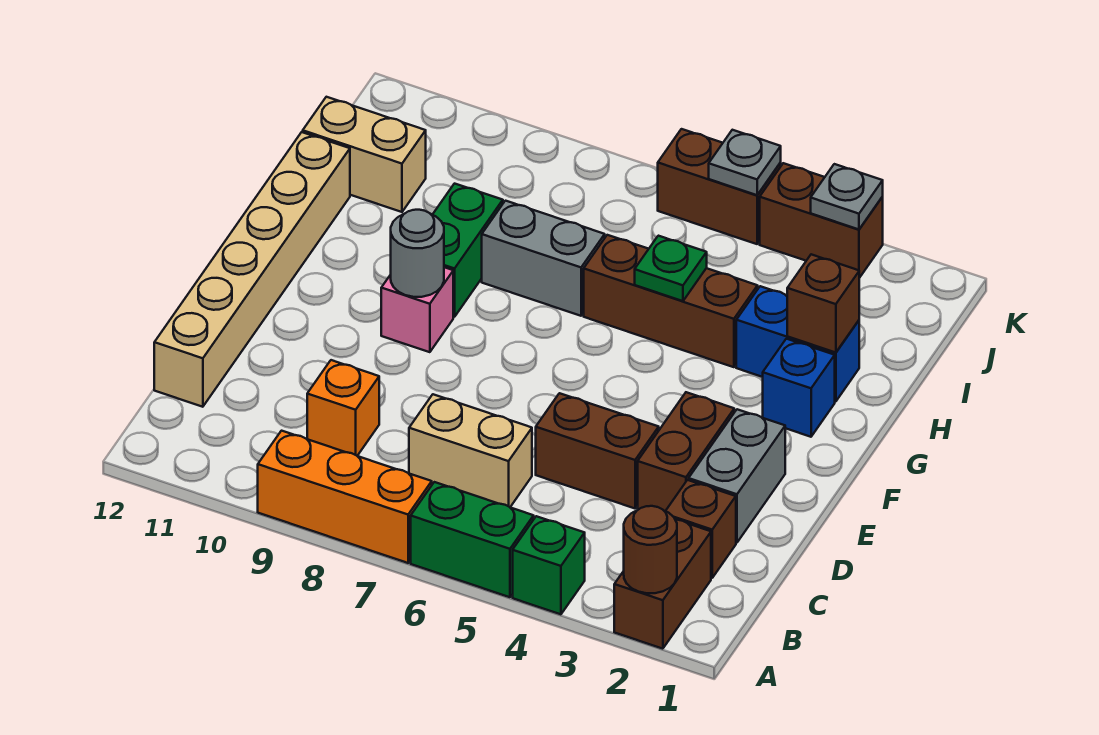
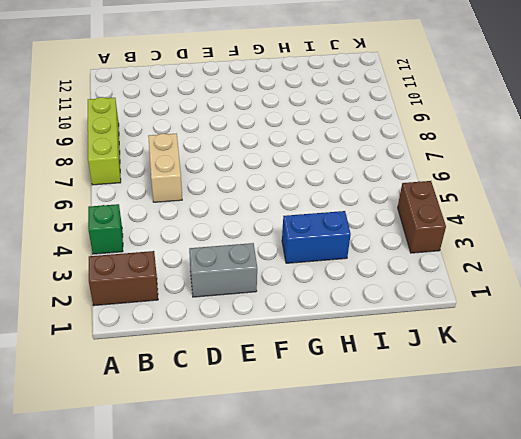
lime 1x3 brick [88,97,121,185] -> orange 1x3 brick [258,431,432,563]
blue 1x2 brick [282,211,351,263] -> blue 1x2 brick turned to [736,286,859,402]
none -> green 1x2 brick [411,482,534,597]
none -> brown 1x1 brick [666,480,736,578]
none -> orange 1x1 brick [307,360,379,456]

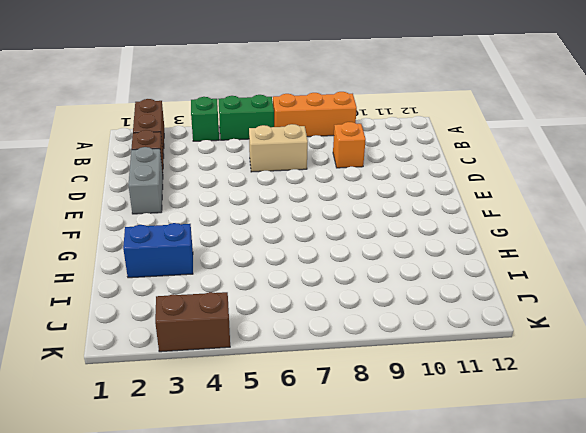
none -> tan 1x6 brick [154,132,350,407]
none -> brown 1x2 brick [638,392,734,511]
none -> brown 1x2 brick [536,393,659,508]

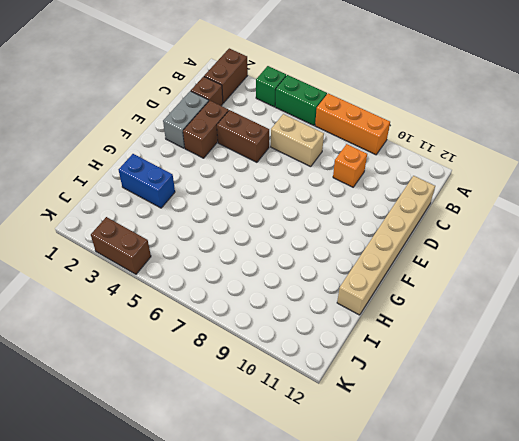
none -> pink 1x1 brick [381,267,453,352]
none -> blue 1x1 brick [763,339,835,437]
none -> green 1x2 brick [433,184,503,317]

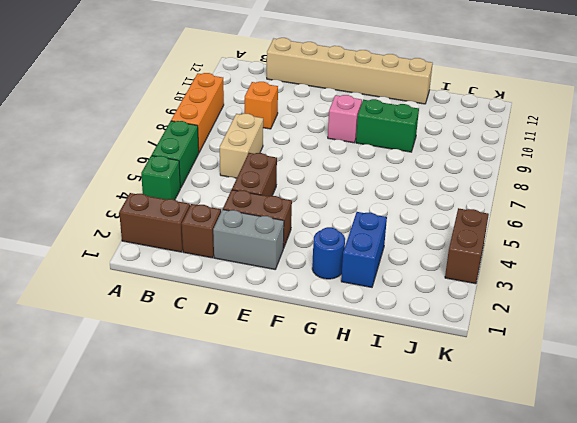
blue 1x1 round brick [312,227,345,279] -> blue 1x1 brick [763,339,835,437]
none -> brown 1x3 brick [584,235,758,367]
none -> grey 1x2 brick [482,201,605,316]
none -> tan 1x2 brick [303,97,426,212]

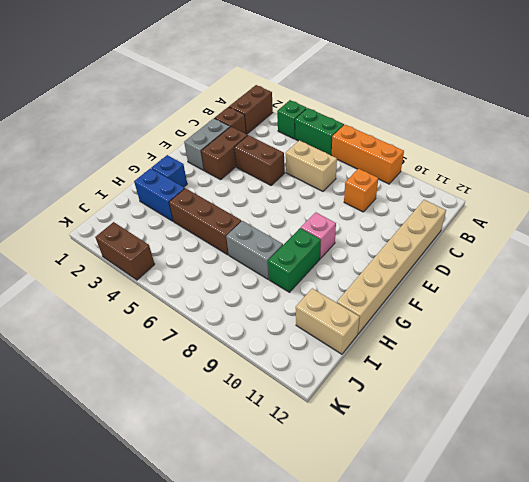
none -> brown 1x2 brick [658,129,781,244]
none -> brown 1x1 round brick [624,506,677,593]
none -> grey 1x1 round brick [391,210,444,297]

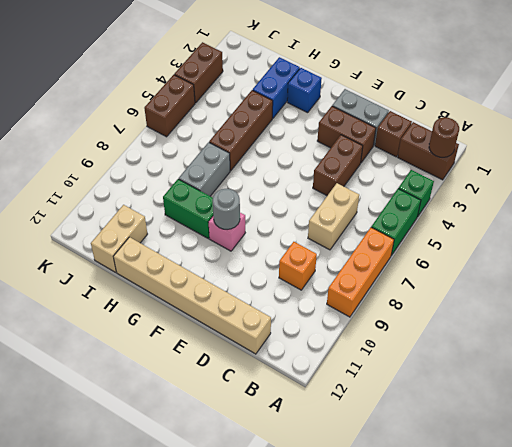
none -> brown 1x1 brick [787,254,859,353]
none -> green 1x1 plate [635,236,707,301]
none -> grey 1x1 plate [811,164,883,229]

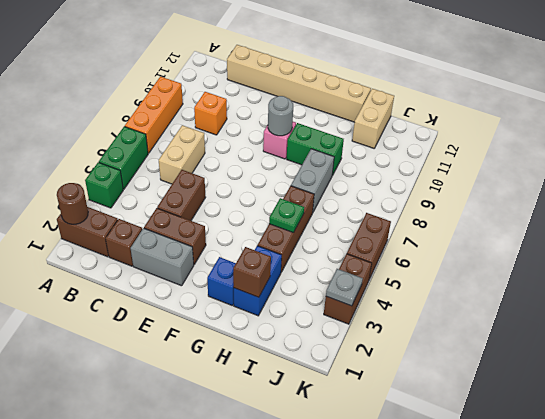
none -> grey 1x1 plate [709,130,781,195]

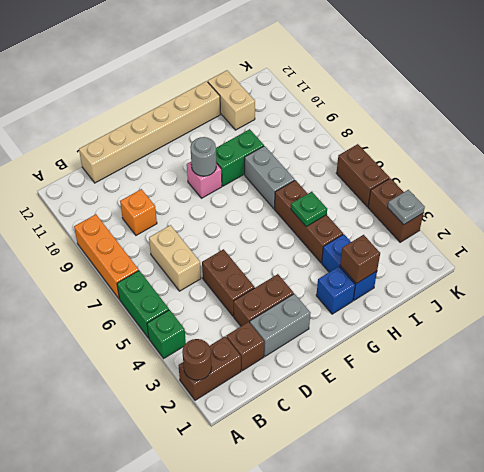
none -> grey 1x1 plate [709,130,781,195]

